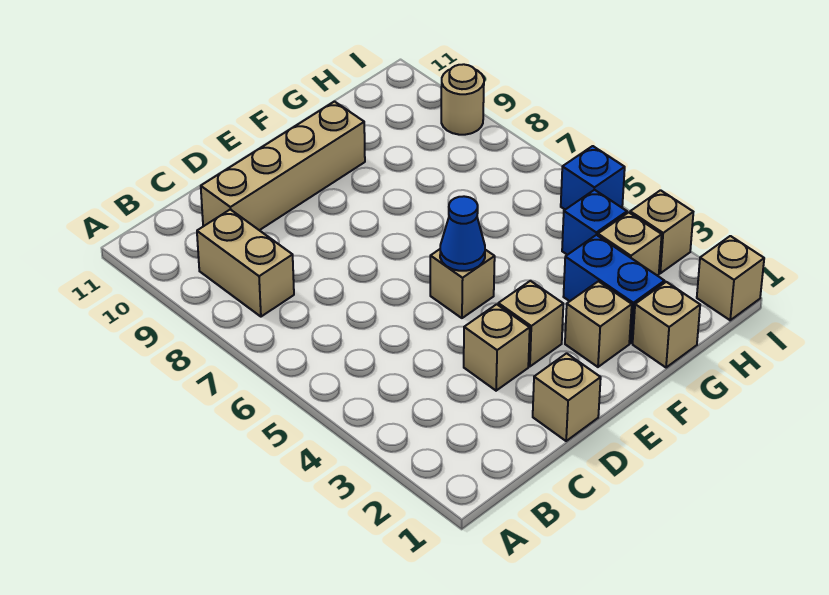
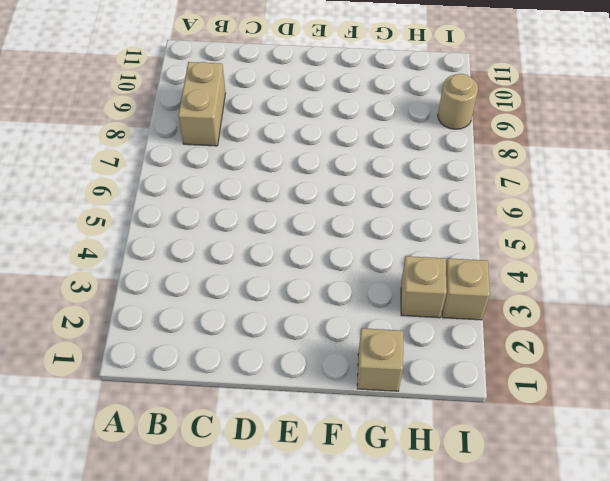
none -> tan 1x4 brick [201,101,365,230]
none -> tan 1x1 brick [533,353,601,441]
none -> tan 1x1 brick [464,304,530,391]

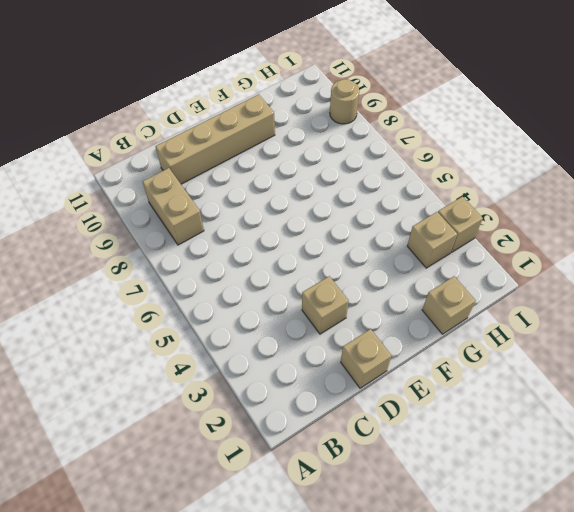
none -> tan 1x1 brick [498,281,563,366]
none -> tan 1x1 brick [430,249,495,318]
none -> tan 1x1 brick [565,281,632,367]

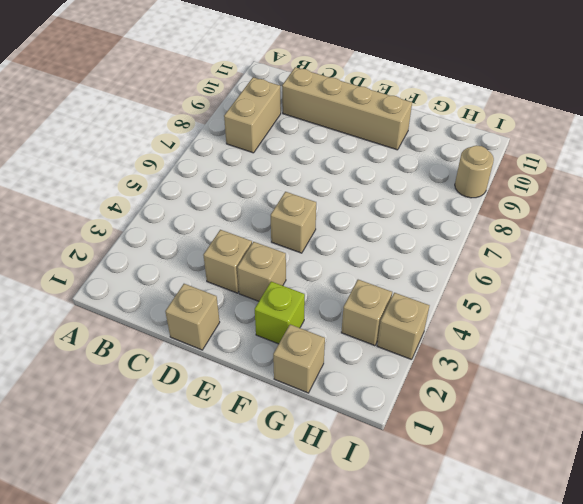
lime 1x1 brick [255,282,305,344] -> tan 1x1 brick [565,281,632,367]
none -> blue 1x2 brick [563,235,665,343]
none -> blue 1x1 brick [562,190,627,255]
none -> tan 1x1 brick [697,236,764,320]

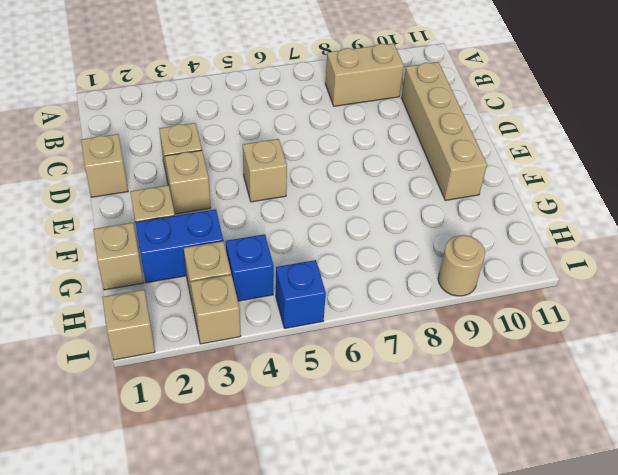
none -> blue 1x1 cone [440,196,485,271]

